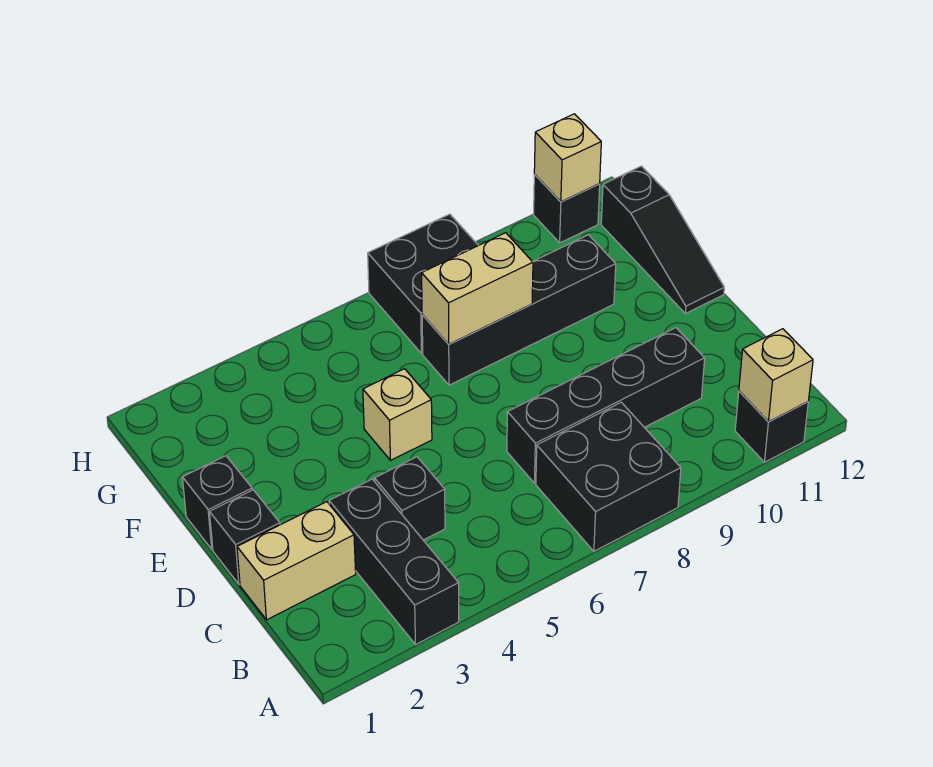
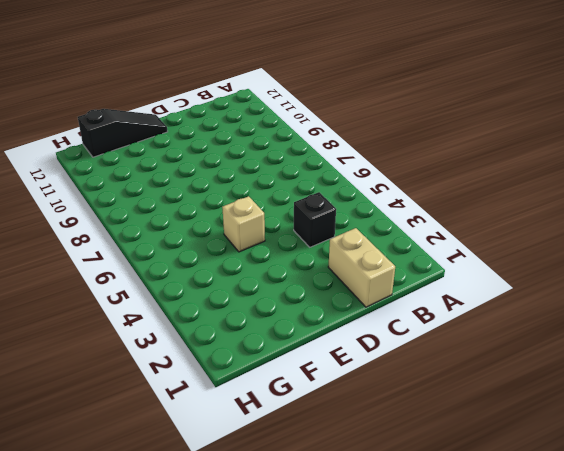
none -> black 1x3 brick [329,479,459,645]
none -> black 2x2 brick [536,402,681,551]
none -> black 1x1 brick [735,391,808,462]

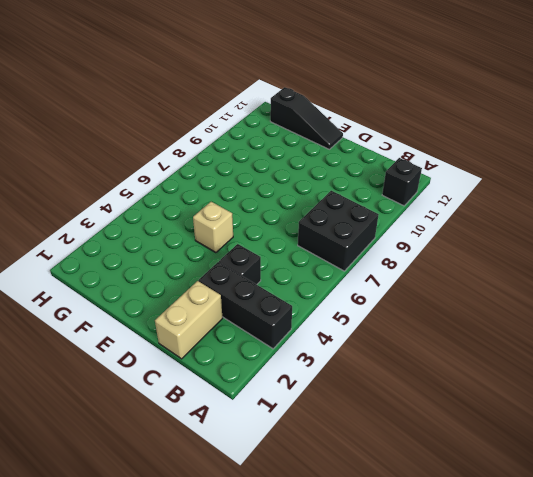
none -> black 1x4 brick [507,328,705,483]
none -> black 1x1 brick [210,490,280,584]
none -> black 1x1 brick [182,456,252,549]

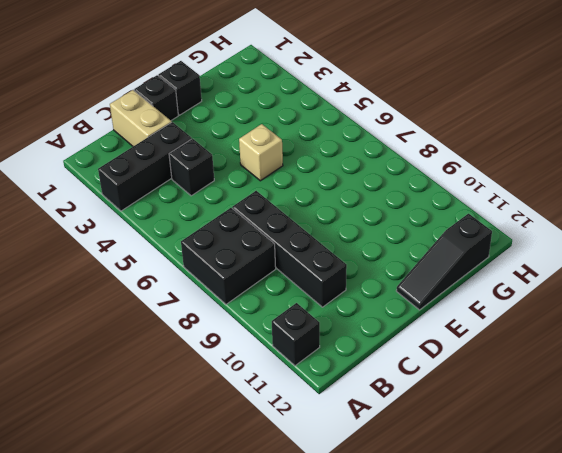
none -> black 1x4 brick [422,235,616,385]
none -> black 2x2 brick [368,214,478,354]
none -> black 1x1 brick [534,175,600,243]

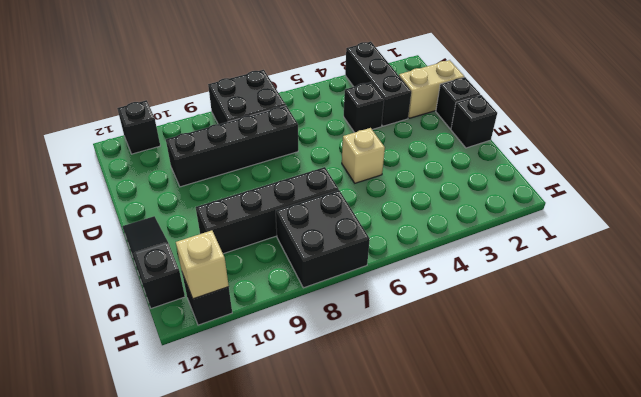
none -> tan 1x1 brick [739,329,813,422]
none -> tan 1x2 brick [422,233,533,344]

